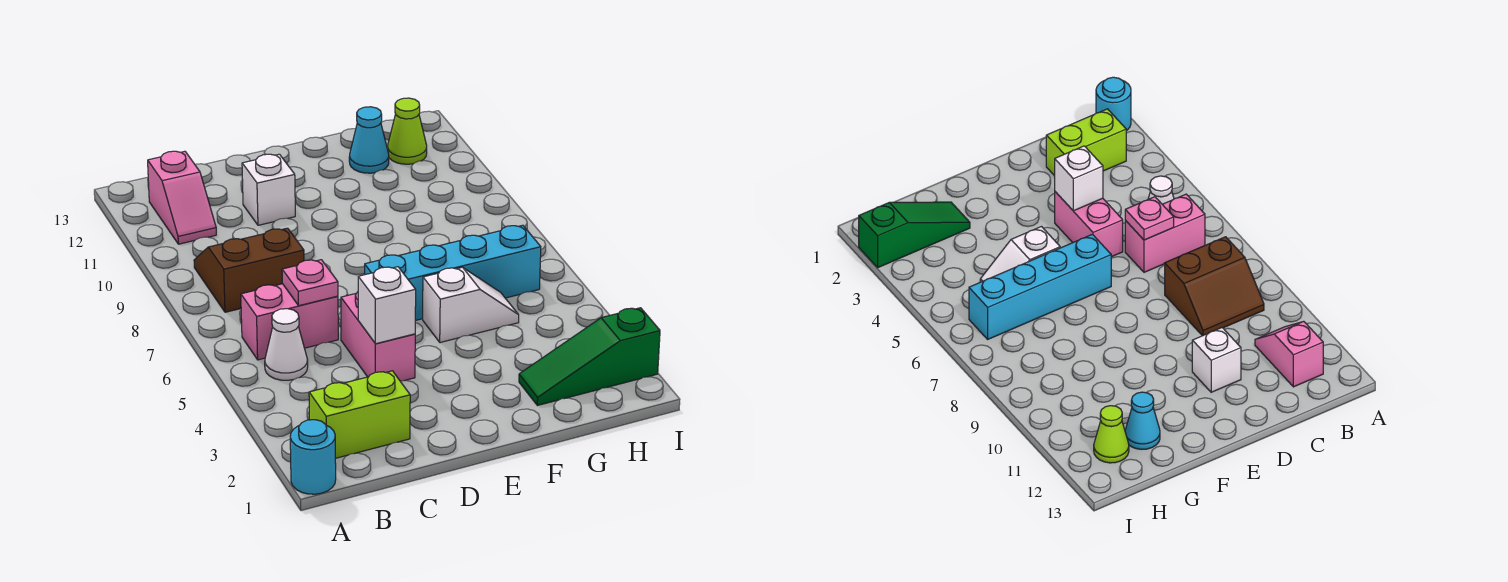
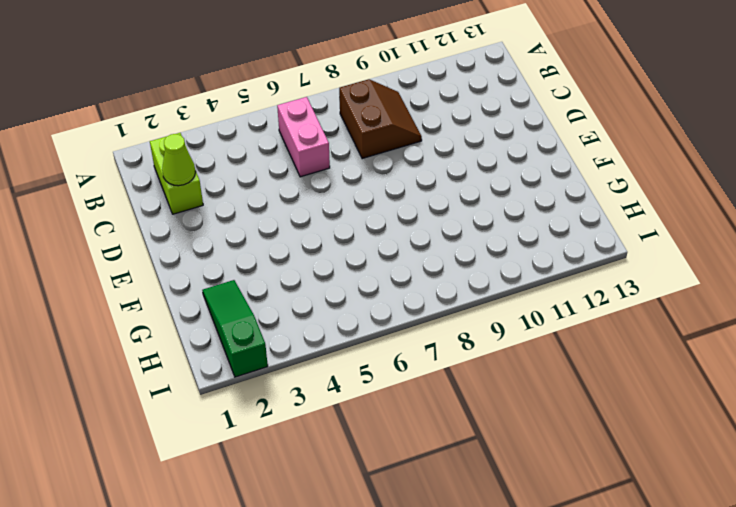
lime 1x1 cone [162,134,196,186] -> lime 1x1 cone moved to [388,98,427,164]
none -> cyan 1x1 round brick [290,420,336,494]
none -> white 1x1 cone [265,309,308,380]
none -> pink 1x2 slope [148,151,216,244]

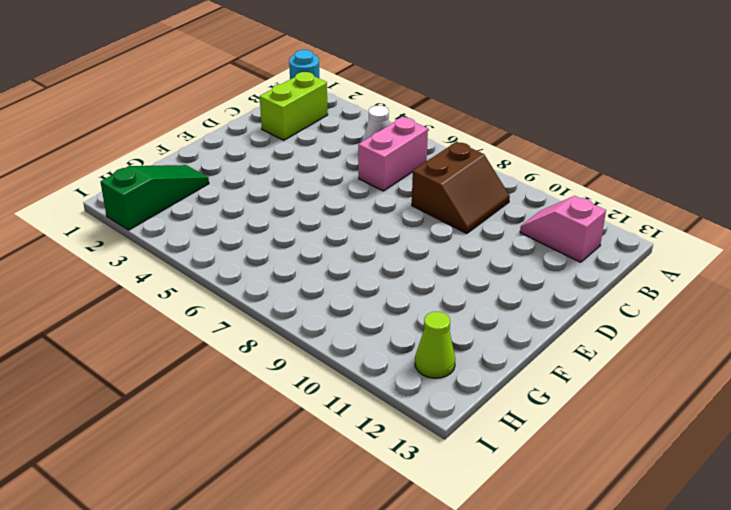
none -> pink 1x2 brick [341,292,415,381]
none -> white 1x1 brick [242,154,295,225]
none -> cyan 1x4 brick [365,225,541,321]

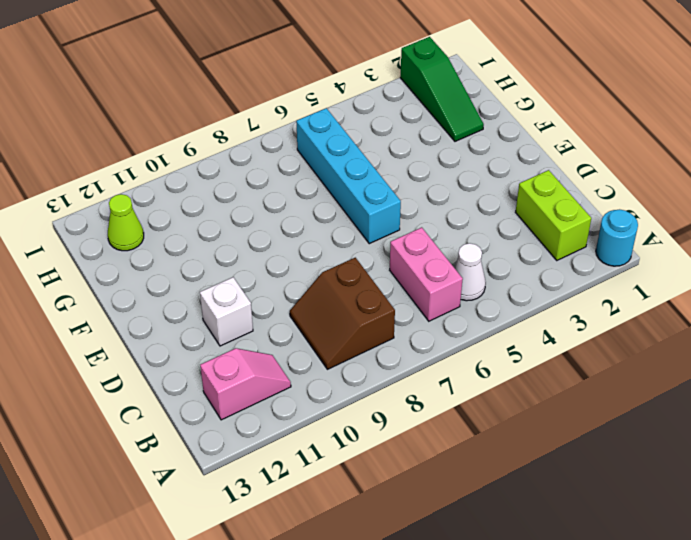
none -> pink 1x2 brick [341,292,415,381]
none -> white 1x2 slope [423,267,519,343]
none -> cyan 1x1 cone [349,107,389,173]

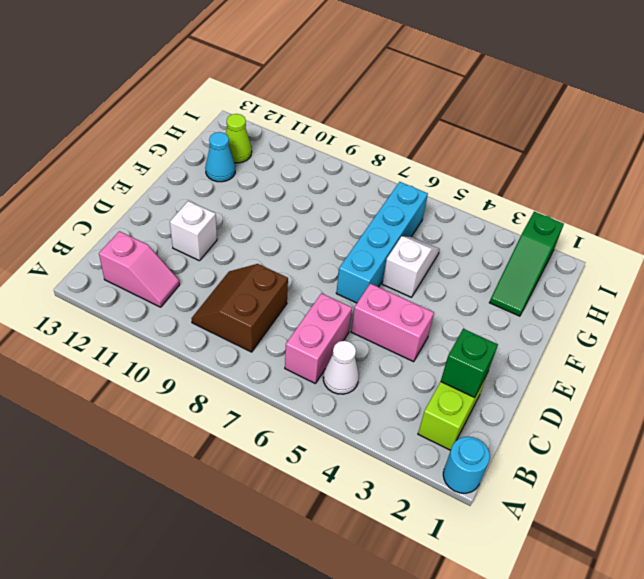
green 1x1 brick [441,329,498,398] -> none
none -> pink 1x1 plate [282,260,338,306]
none -> white 1x1 brick [358,267,416,344]

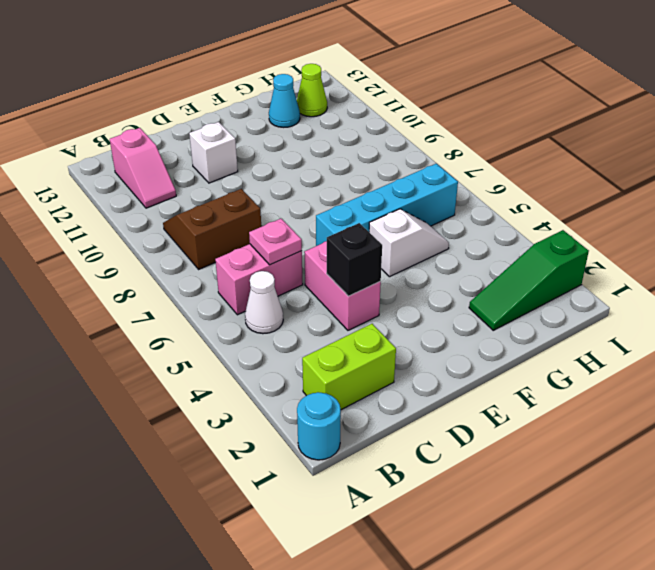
black 1x1 brick [327,223,382,296] -> white 1x1 brick [358,267,416,344]

